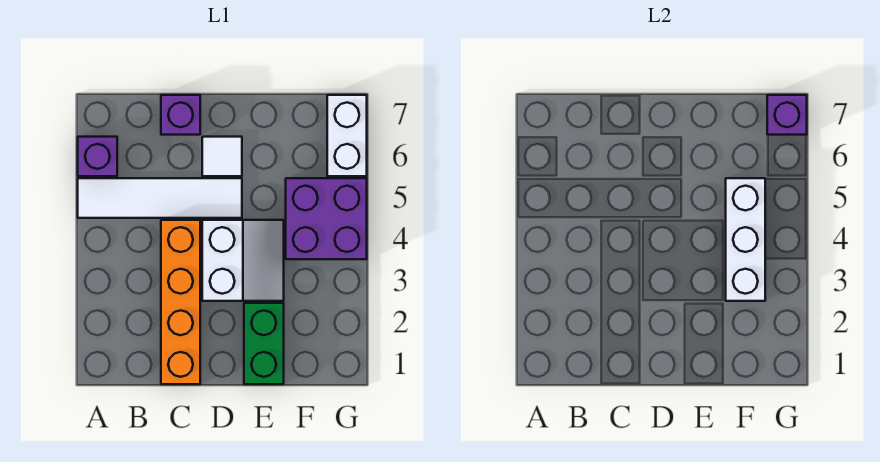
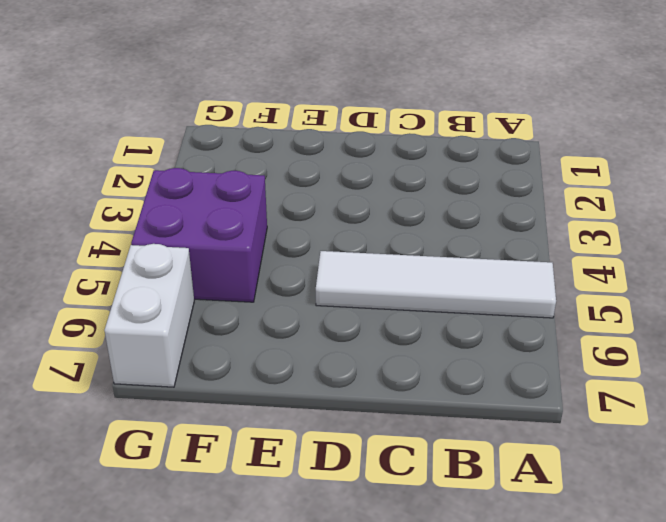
none -> purple 1x1 brick [78,137,117,176]
none -> orange 1x4 brick [161,220,200,384]

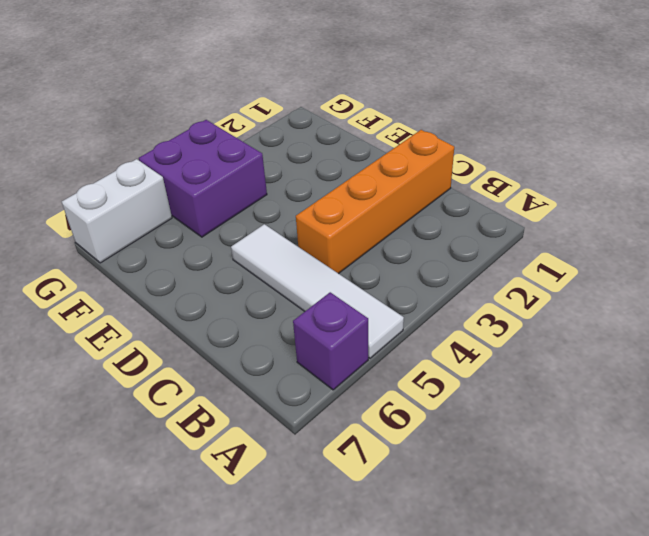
none -> purple 1x1 brick [161,95,200,135]
none -> white 2x2 slope [202,220,284,301]

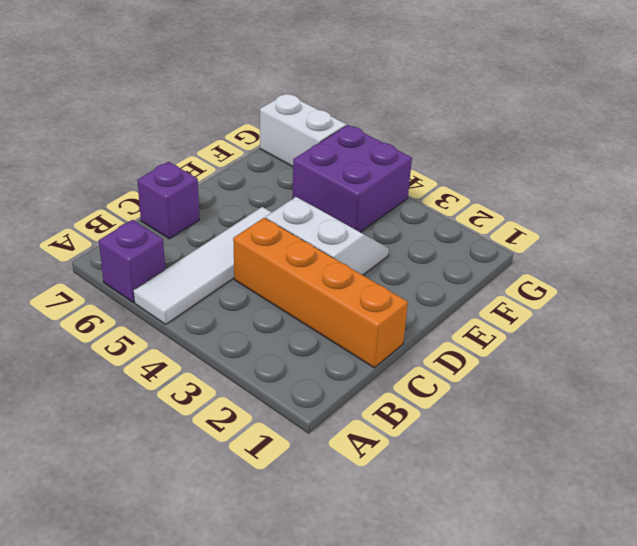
none -> white 1x1 tile [202,137,242,176]
none -> green 1x2 brick [244,303,284,384]

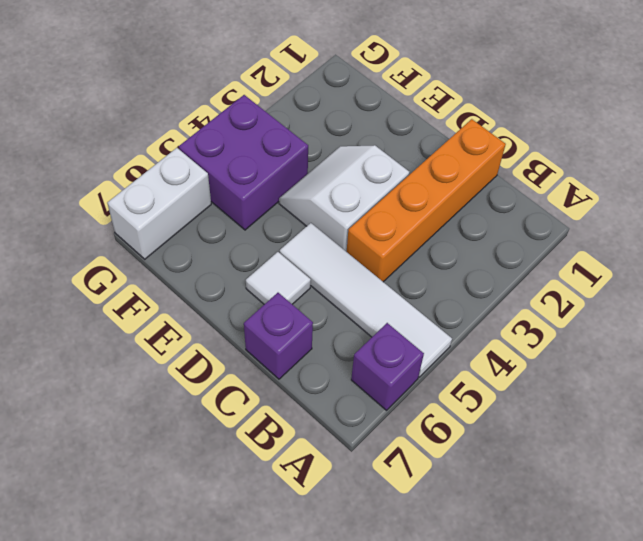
none -> green 1x2 brick [244,303,284,384]
none -> white 1x3 brick [726,178,765,301]

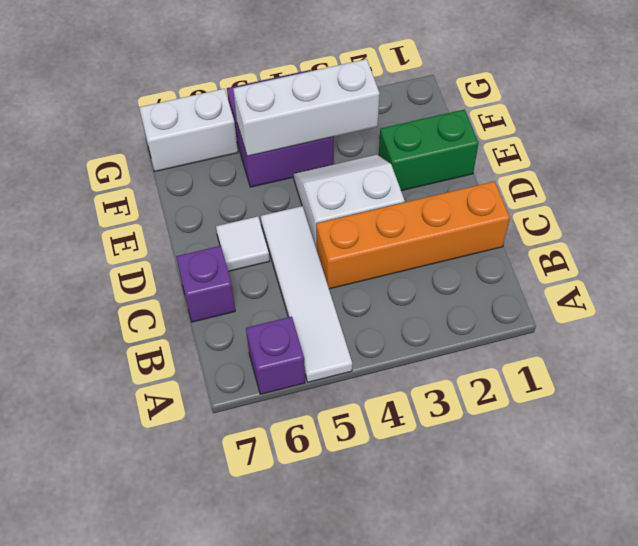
none -> purple 1x1 brick [767,95,807,135]

